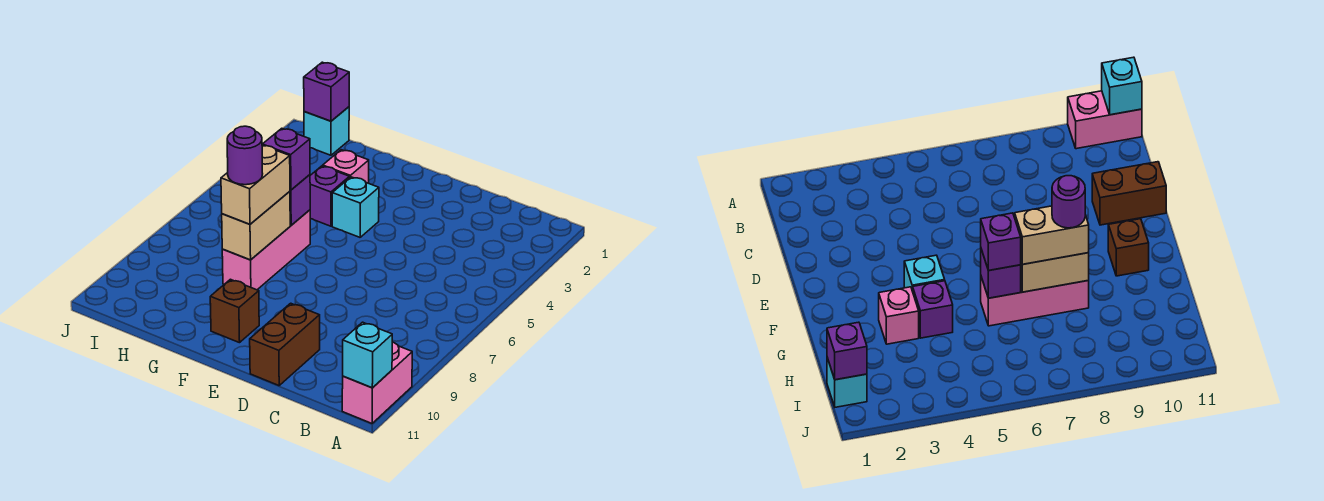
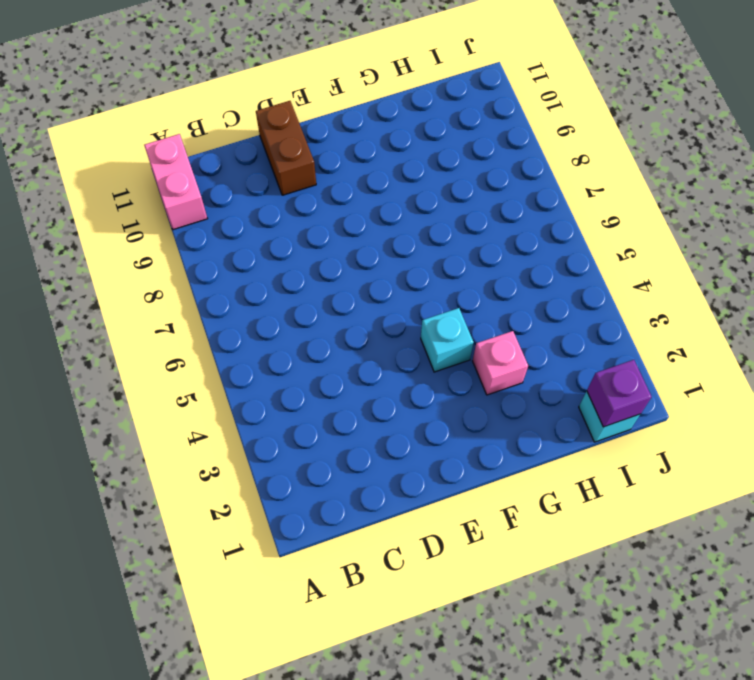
none -> brown 1x1 brick [210,279,259,343]
none -> purple 1x1 brick [310,166,350,226]
none -> pink 1x3 brick [222,210,310,290]

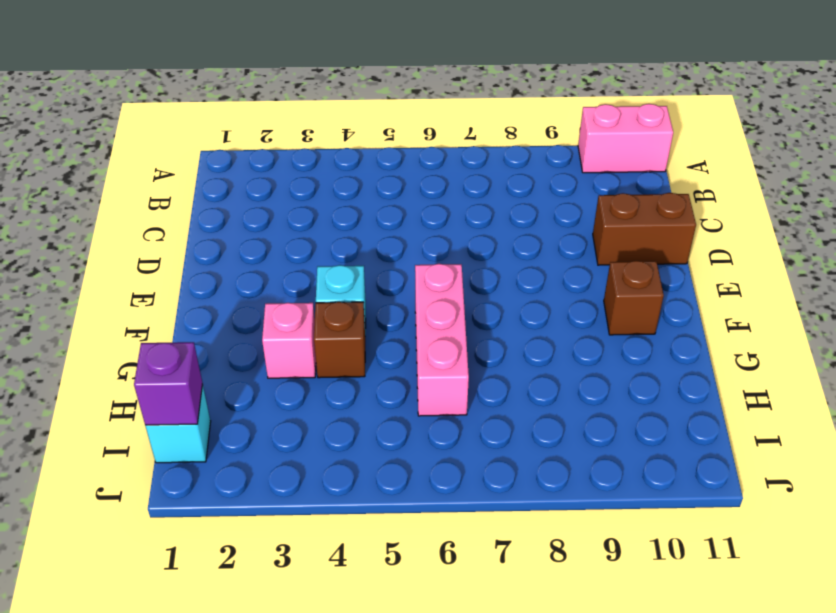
pink 1x3 brick [415,264,469,416] -> pink 1x3 brick turned to [222,210,310,290]
brown 1x1 brick [314,302,365,378] -> purple 1x1 brick [310,166,350,226]
none -> cyan 1x1 brick [343,322,392,388]
none -> purple 1x1 brick [290,175,310,225]
none -> tan 1x2 brick [222,191,290,260]

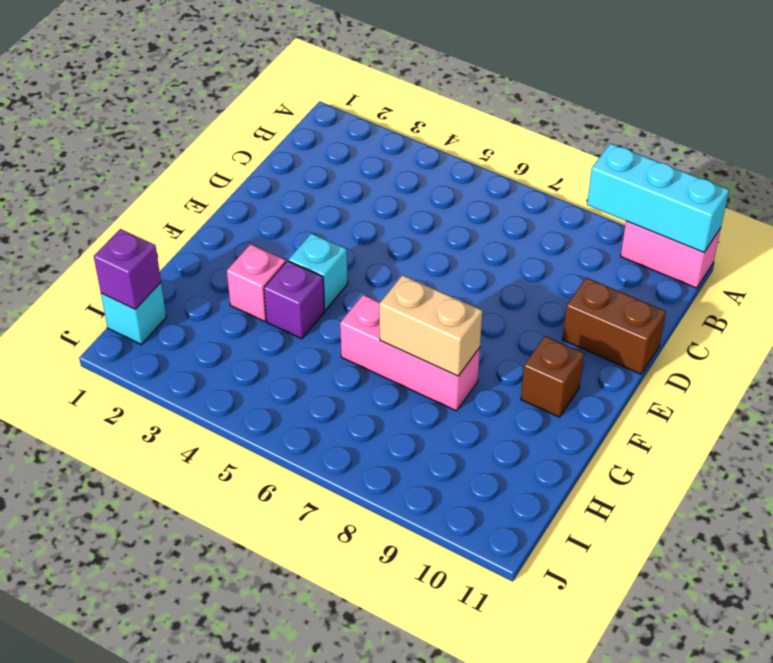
cyan 1x3 brick [587,143,729,252] -> cyan 1x1 brick [343,322,392,388]
none -> purple 1x1 brick [290,175,310,225]
none -> purple 1x1 brick [262,128,310,190]
none -> tan 1x2 brick [221,145,290,224]

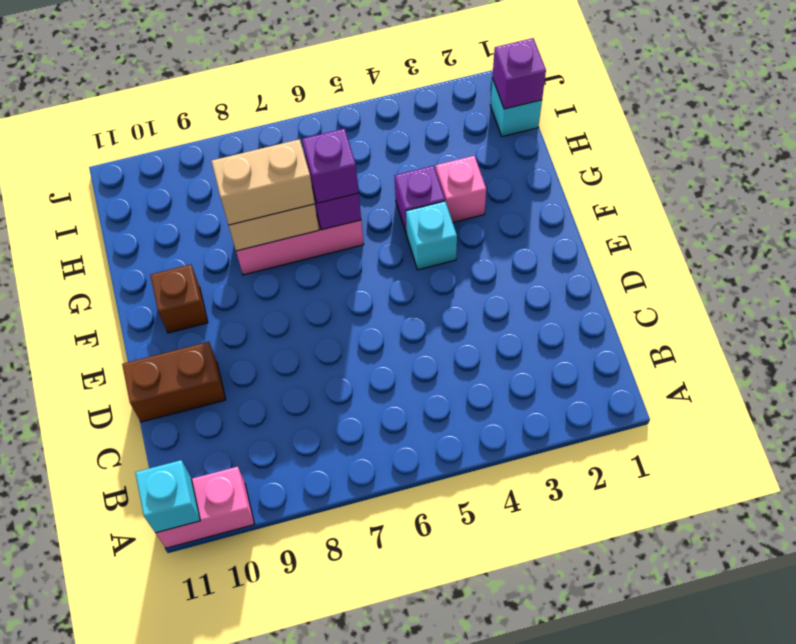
none -> purple 1x1 round brick [227,126,263,185]

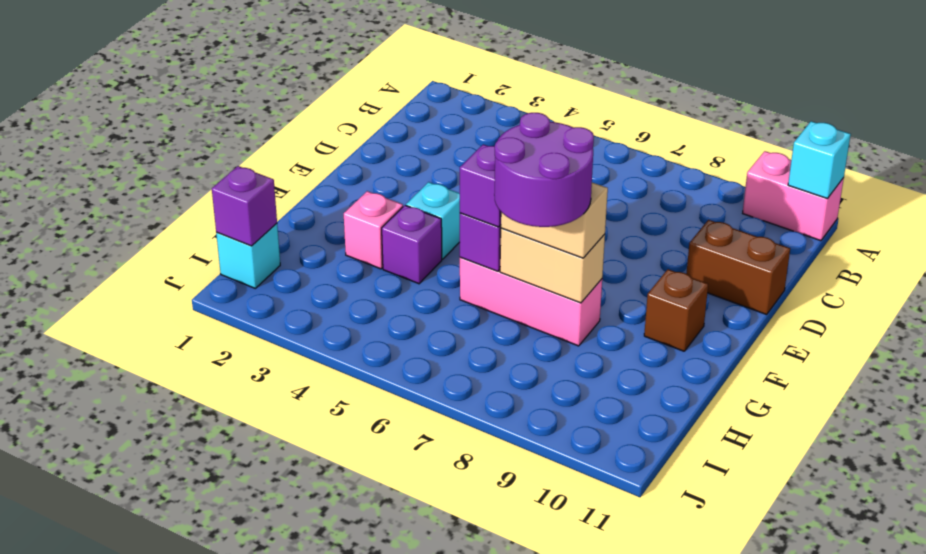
purple 2x2 round brick [494,113,594,227] -> purple 1x1 round brick [227,126,263,185]

